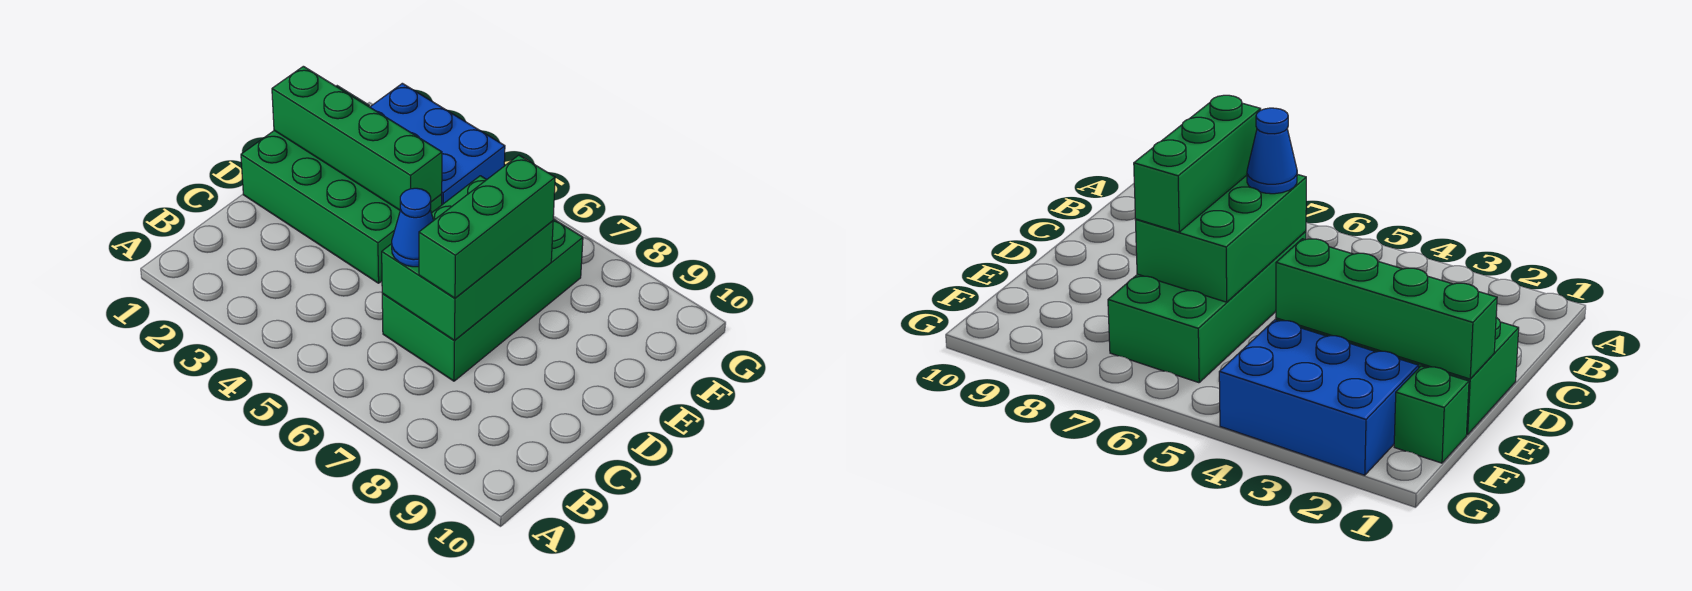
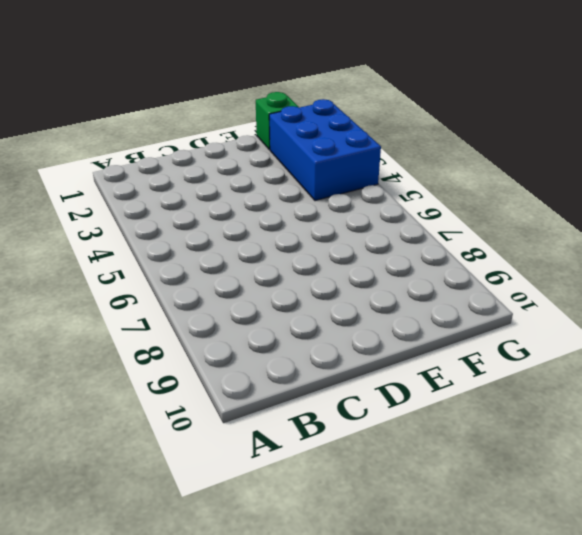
none -> green 2x4 brick [382,219,583,381]
none -> green 2x4 brick [241,130,442,283]

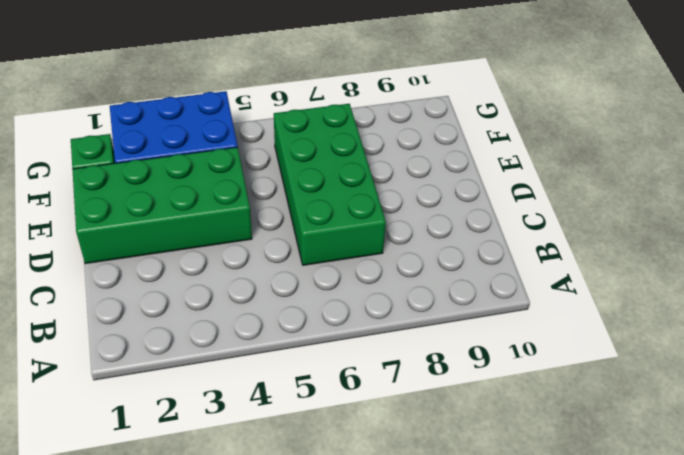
none -> green 2x3 brick [382,176,553,341]
none -> green 1x4 brick [272,66,442,210]

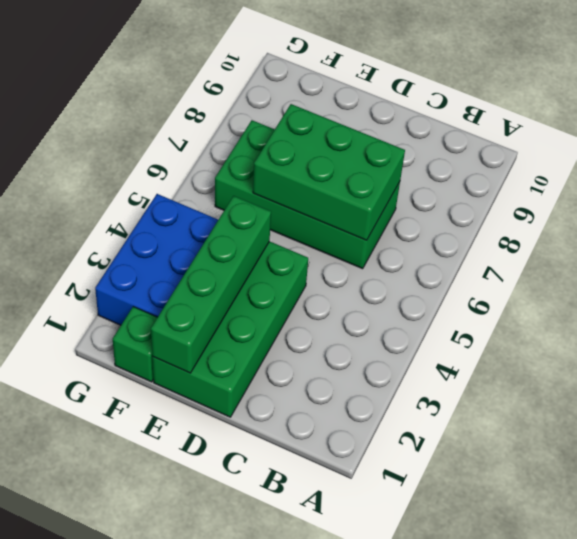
none -> blue 1x1 cone [392,188,434,267]
none -> green 1x3 brick [419,155,555,298]

